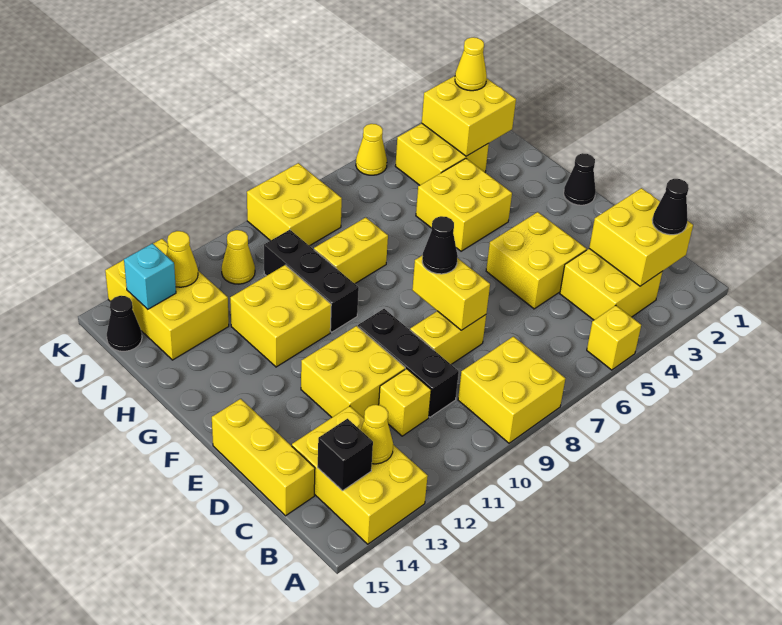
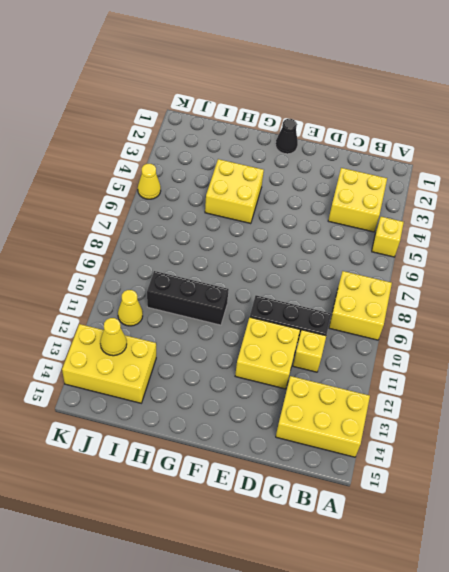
none -> yellow 1x3 brick [212,399,315,516]
none -> yellow 2x2 brick [486,212,587,309]
none -> yellow 1x2 brick [410,311,486,364]
none -> yellow 2x2 brick [230,265,331,367]

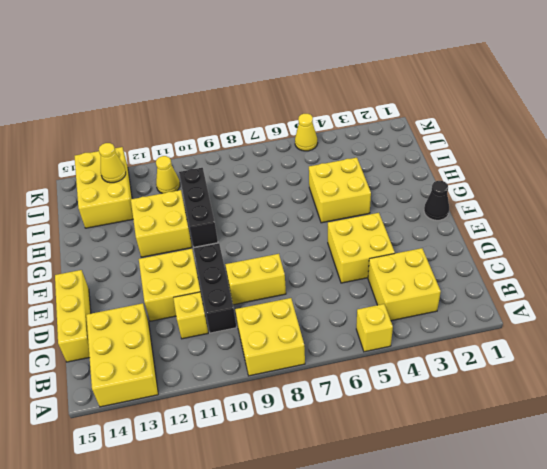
none -> yellow 1x2 brick [314,217,388,284]
none -> yellow 2x2 brick [395,124,489,185]
none -> yellow 2x2 brick [247,163,342,246]
none -> black 1x1 cone [107,296,142,351]

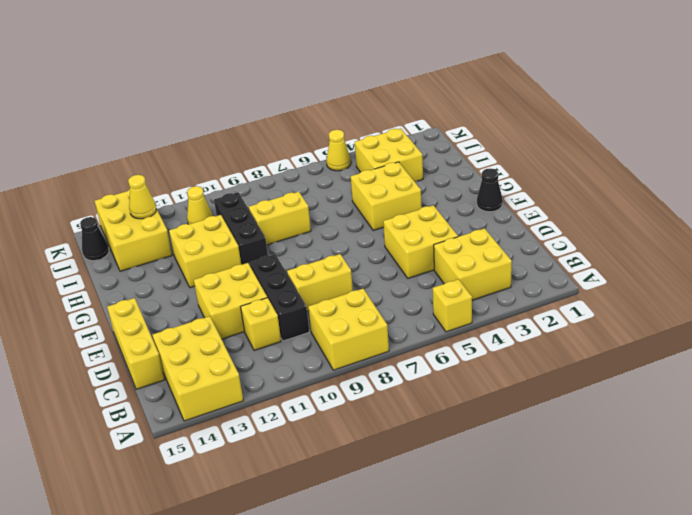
none -> yellow 2x2 brick [247,163,342,246]
none -> yellow 2x2 brick [589,188,693,286]
none -> yellow 1x1 cone [361,405,393,464]
none -> black 1x1 brick [318,419,373,491]

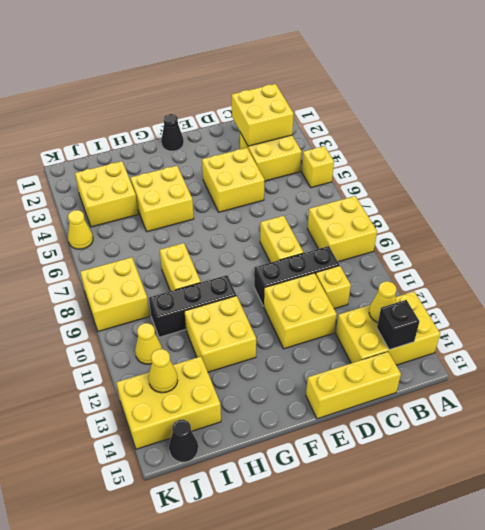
none -> yellow 1x2 brick [412,255,490,330]
none -> yellow 2x2 brick [422,76,516,156]
none -> cyan 1x1 brick [124,244,176,309]
none -> black 1x1 cone [652,179,689,235]

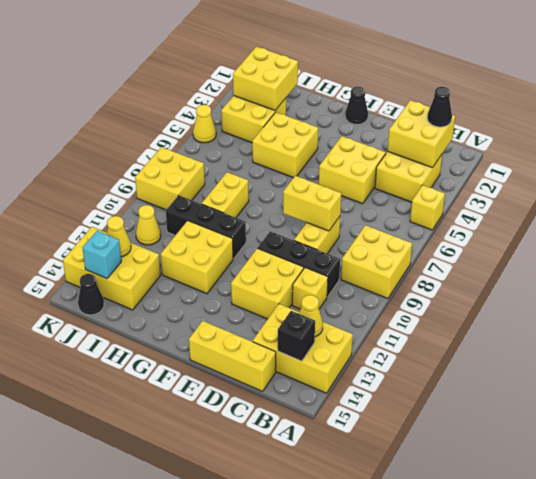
none -> black 1x1 cone [422,216,458,274]
none -> yellow 1x1 cone [455,37,487,91]

